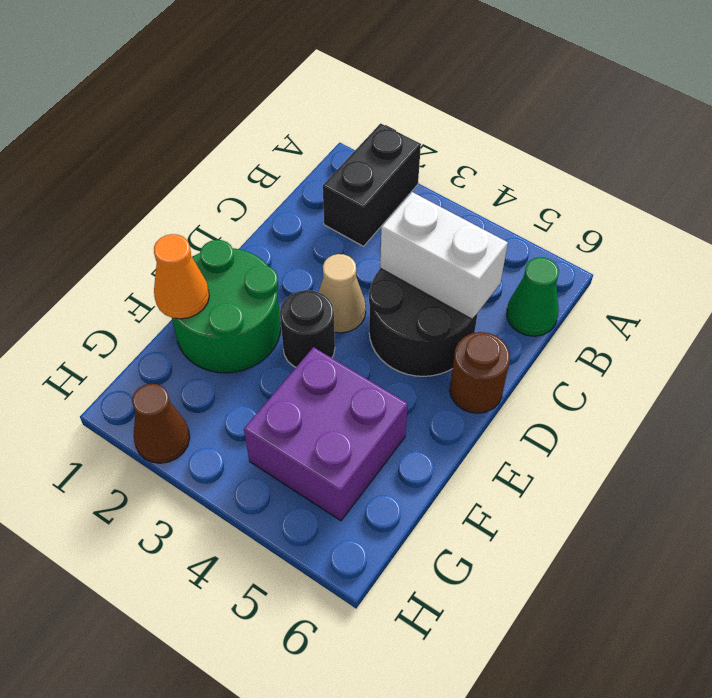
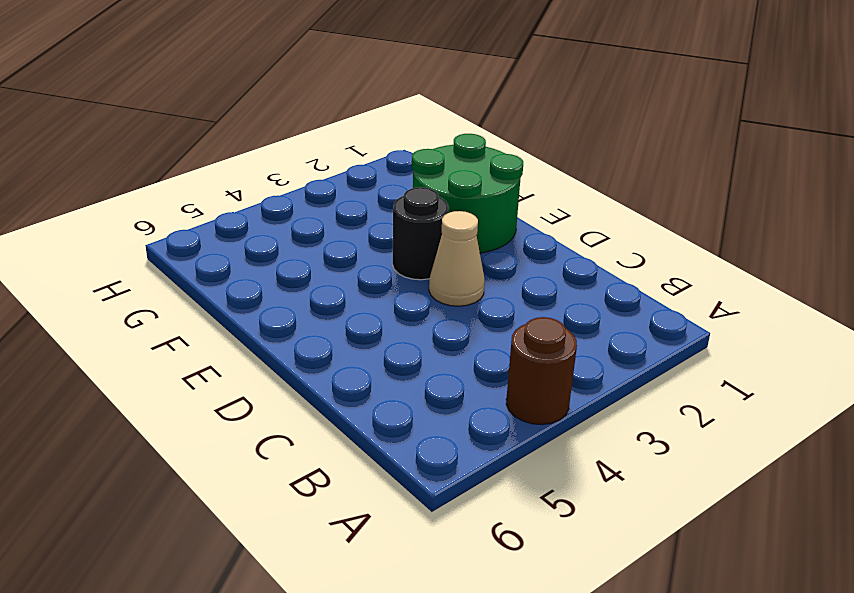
brown 1x1 round brick [506,317,577,425] -> brown 1x1 round brick moved to [450,332,510,413]
none -> black 1x2 brick [323,123,421,246]
none -> green 1x1 cone [507,257,559,336]

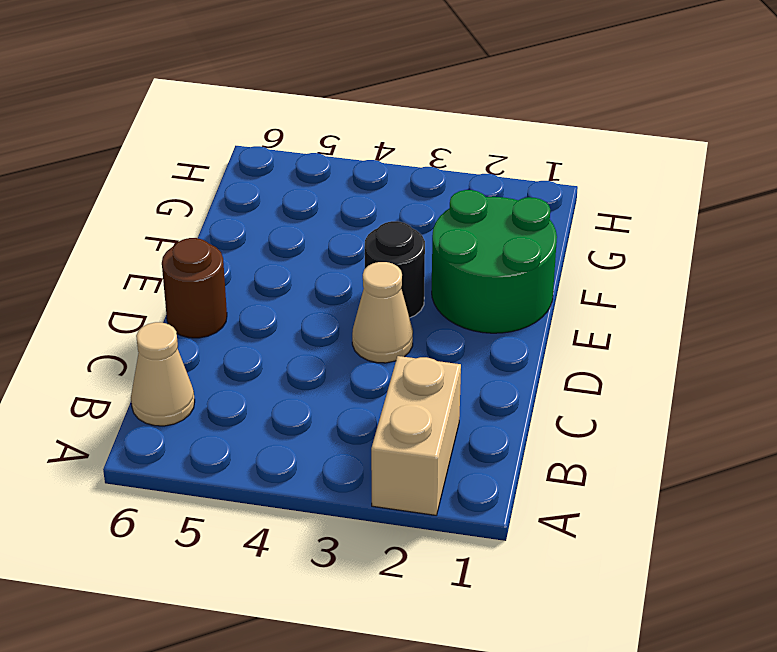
tan 1x2 brick [371,356,461,515] -> black 1x2 brick [323,123,421,246]
tan 1x1 cone [131,322,195,426] -> green 1x1 cone [507,257,559,336]
none -> black 2x2 round brick [369,268,478,376]
none -> purple 2x2 brick [244,347,408,521]

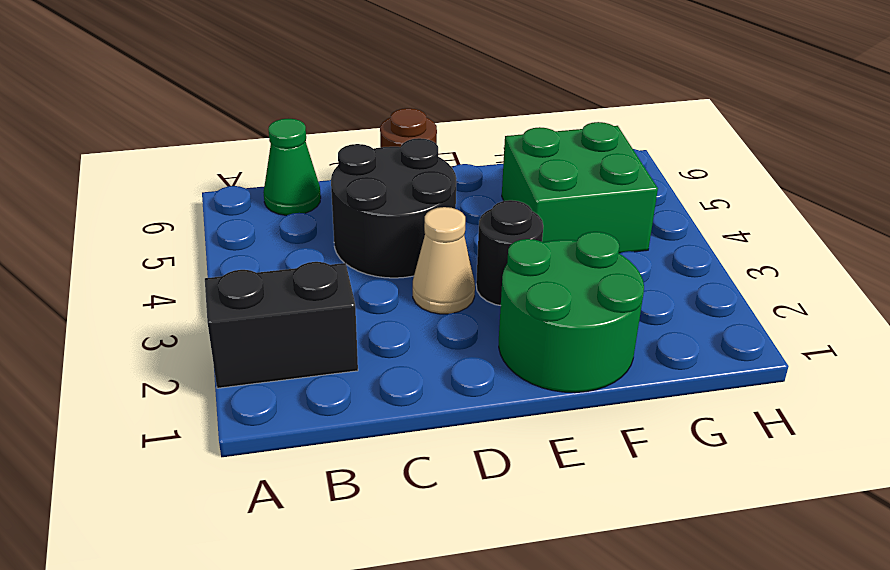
green 2x2 brick [502,122,658,253] -> purple 2x2 brick [244,347,408,521]
none -> brown 1x1 cone [132,384,190,463]
none -> white 1x2 brick [380,192,508,319]

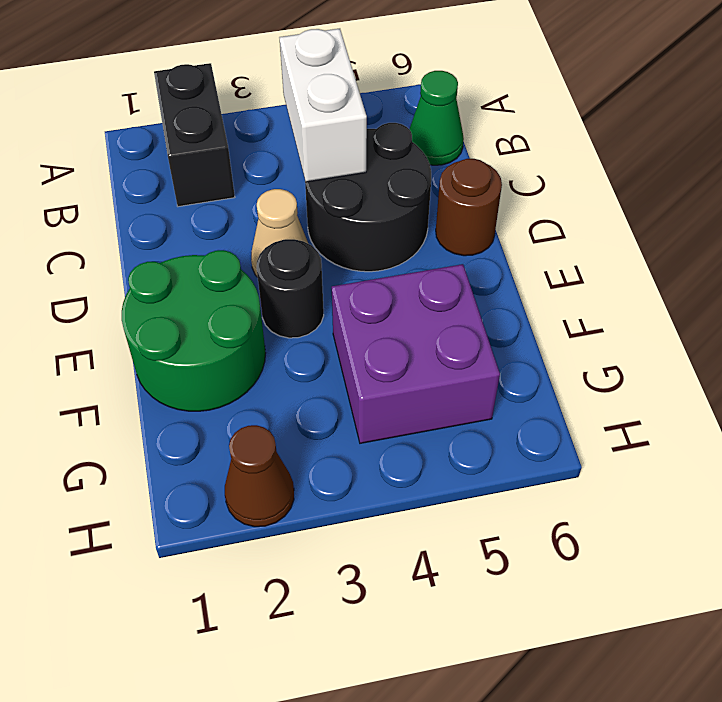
white 1x2 brick [279,29,367,182] -> white 1x2 brick turned to [380,192,508,319]
none -> orange 1x1 cone [154,234,209,319]

